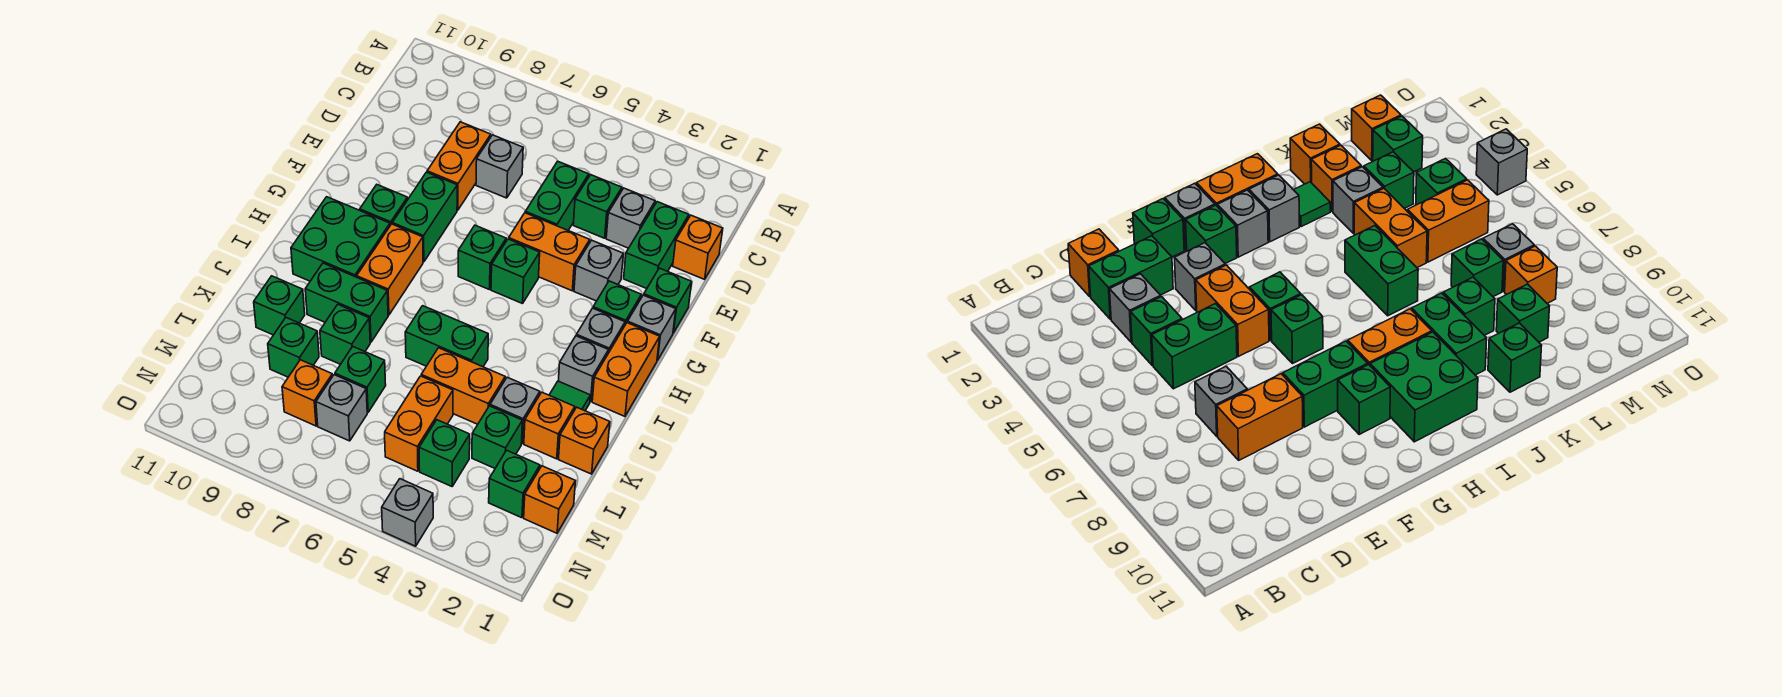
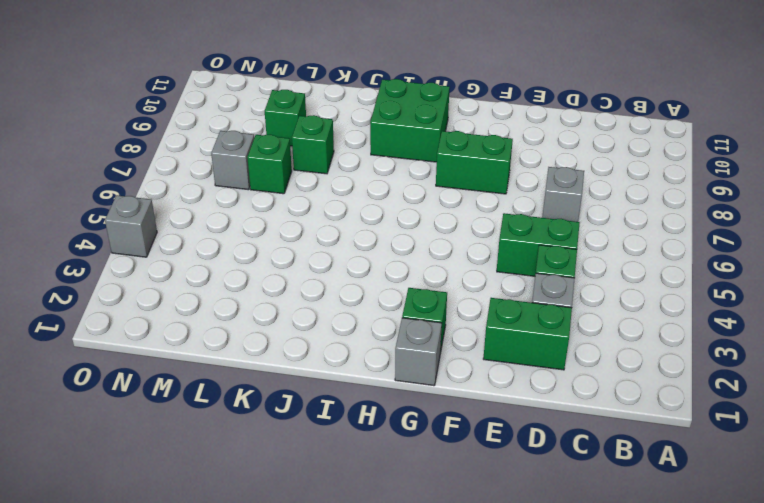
none -> orange 1x1 brick [673,215,723,279]
none -> orange 1x2 brick [427,122,491,210]
none -> green 1x1 brick [644,268,692,333]
none -> grey 1x1 brick [574,240,623,301]

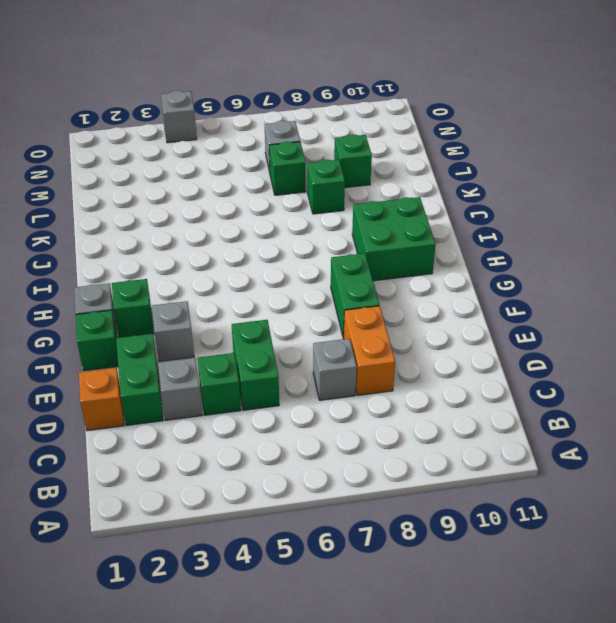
none -> orange 1x2 brick [509,213,590,291]
none -> green 1x1 brick [491,239,540,304]
none -> green 1x1 brick [458,225,506,290]
none -> green 1x1 brick [360,185,408,225]

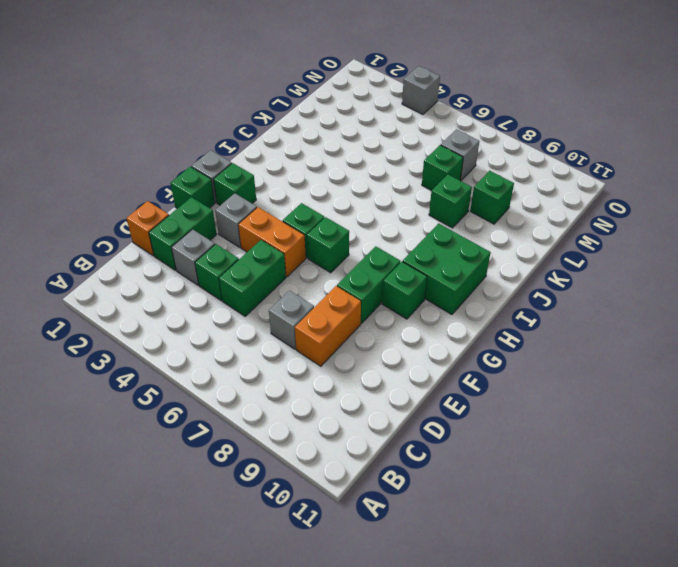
none -> orange 1x2 brick [592,323,660,416]
none -> grey 1x1 brick [576,308,625,353]
none -> orange 1x2 brick [357,224,423,315]
none -> grey 1x1 brick [558,336,609,402]

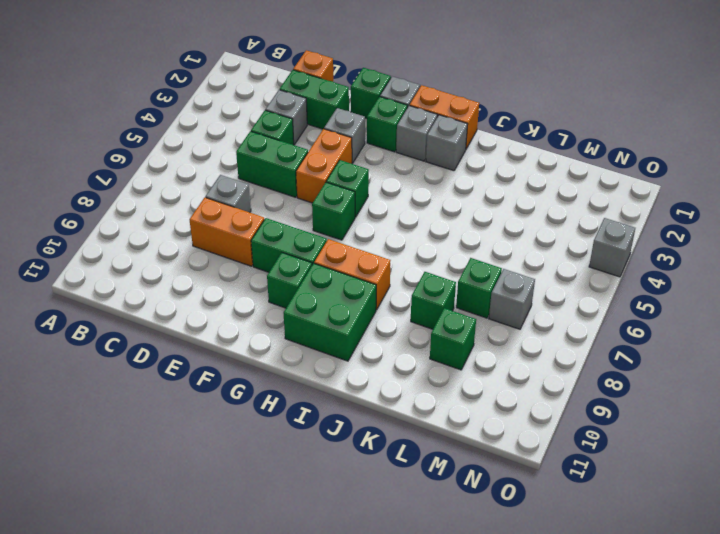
none -> green 1x1 tile [549,381,590,411]
none -> green 1x2 brick [405,306,488,367]
none -> green 1x2 brick [305,263,388,342]
none -> orange 1x1 brick [558,407,610,474]

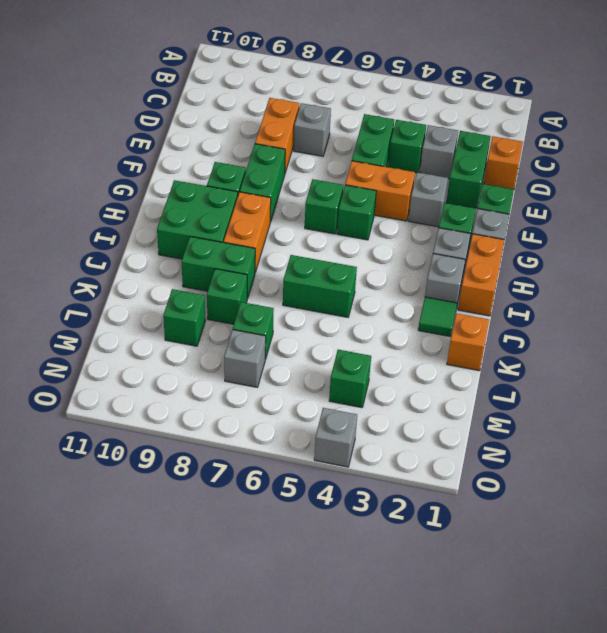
none -> orange 1x1 brick [524,392,575,459]
none -> grey 1x1 brick [490,377,540,444]
none -> orange 1x2 brick [421,348,505,424]
none -> green 1x1 brick [254,276,305,335]

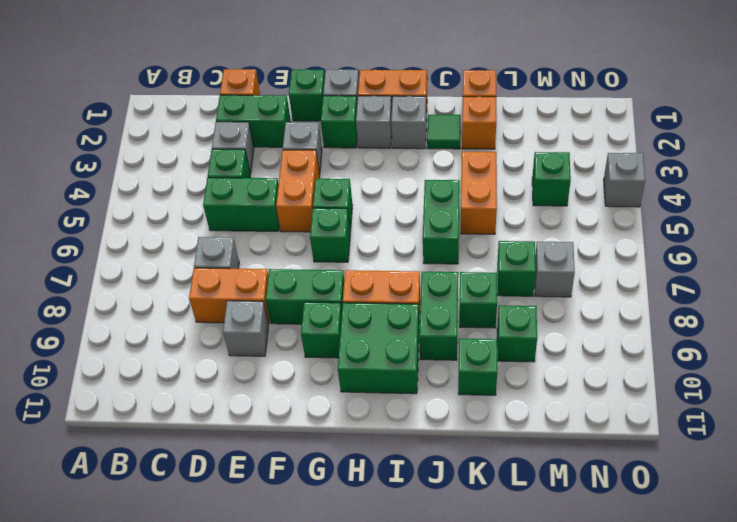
grey 1x1 brick [223,301,269,356] -> grey 1x1 brick moved to [490,377,540,444]
none -> green 1x1 brick [472,406,522,468]
none -> orange 1x2 brick [385,376,453,471]
none -> orange 1x1 brick [524,466,575,533]
none -> green 1x1 brick [489,450,540,518]

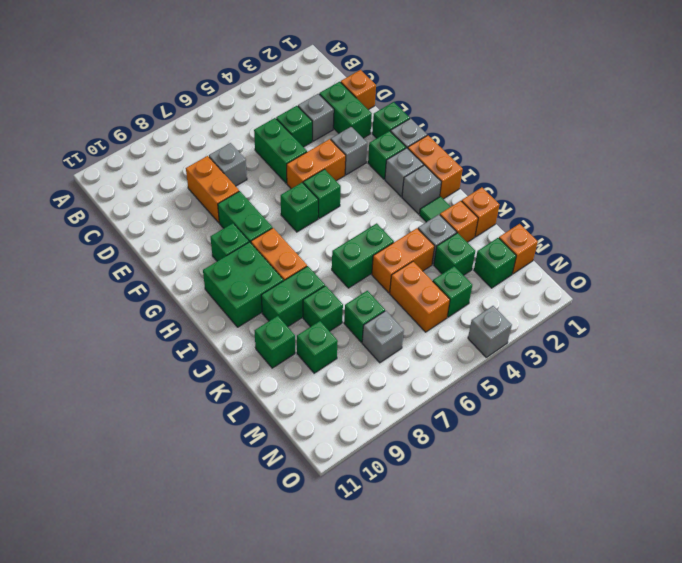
none -> orange 1x1 brick [282,360,332,426]

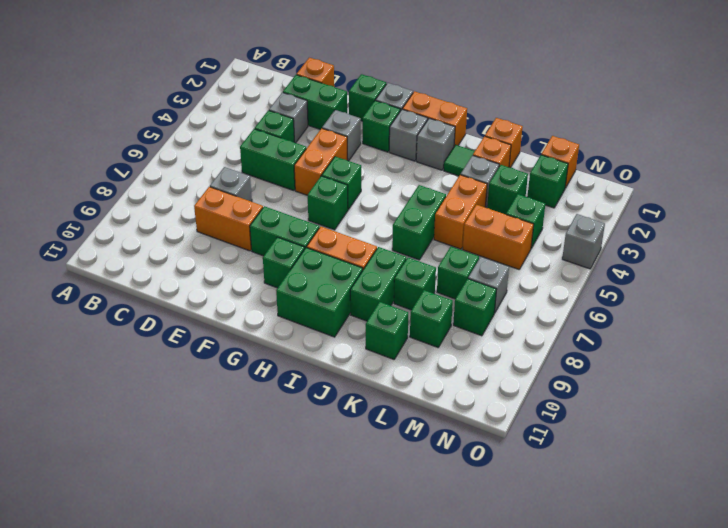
green 1x1 brick [453,279,496,336] -> orange 1x1 brick [282,360,332,426]

